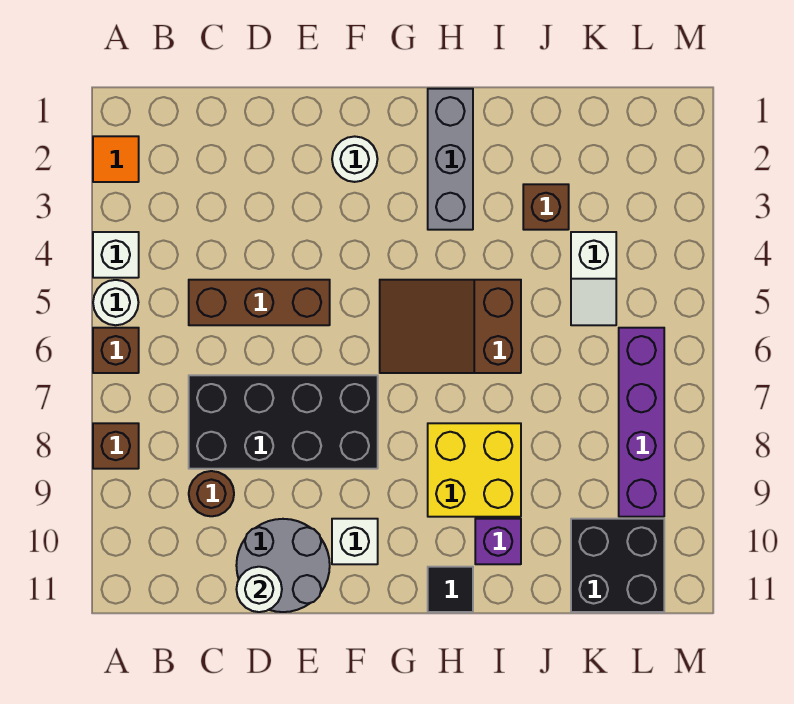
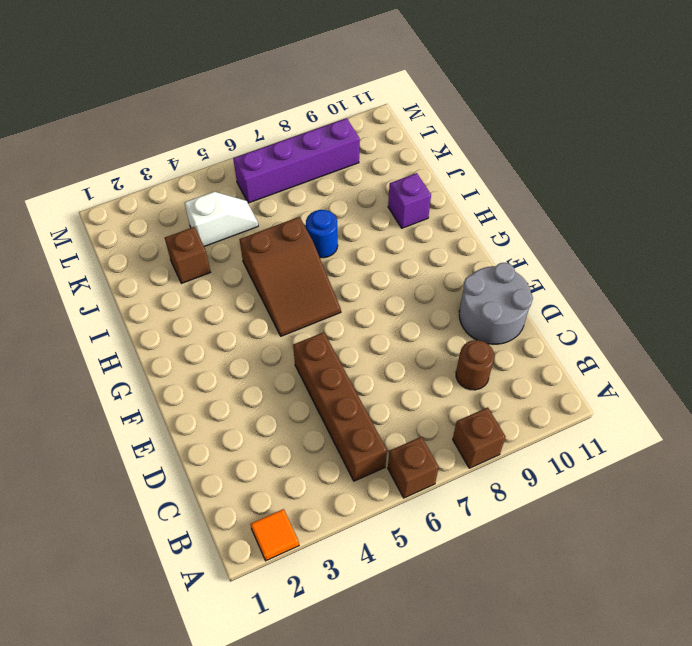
brown 1x4 brick [293,332,387,481] -> brown 1x3 brick [189,280,330,325]
blue 1x1 round brick [306,210,338,258] -> none
none -> white 1x1 brick [93,232,139,278]
none -> white 1x1 round brick [93,280,138,325]
none -> black 2x4 brick [189,375,378,469]

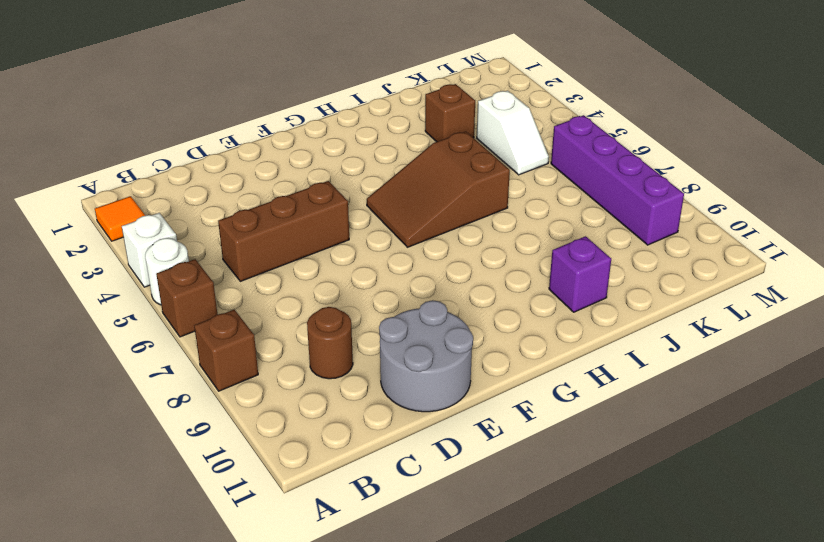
none -> black 2x4 brick [189,375,378,469]
none -> white 1x1 round brick [332,136,377,182]
none -> white 1x1 brick [332,519,378,564]

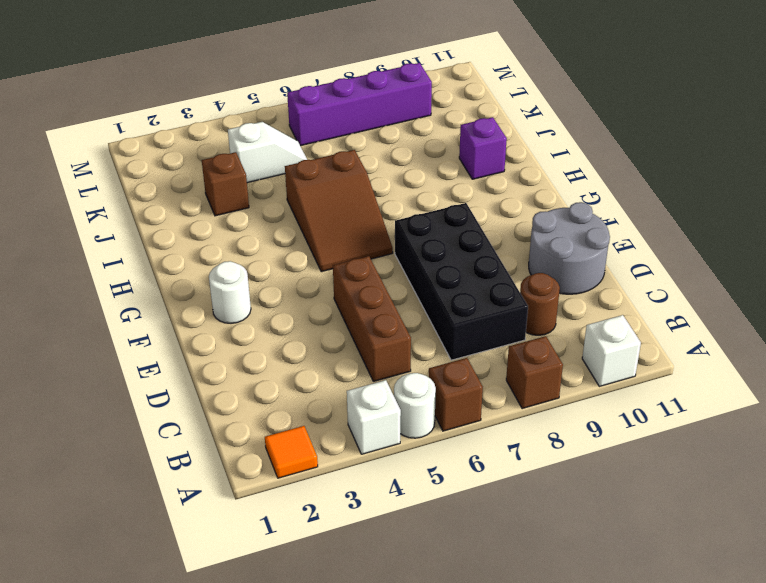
white 1x1 brick [582,315,641,386] -> white 1x1 brick moved to [332,519,378,564]
none -> grey 1x3 brick [428,89,473,230]
none -> yellow 2x2 brick [428,423,521,517]
none -> black 1x1 tile [428,567,473,612]

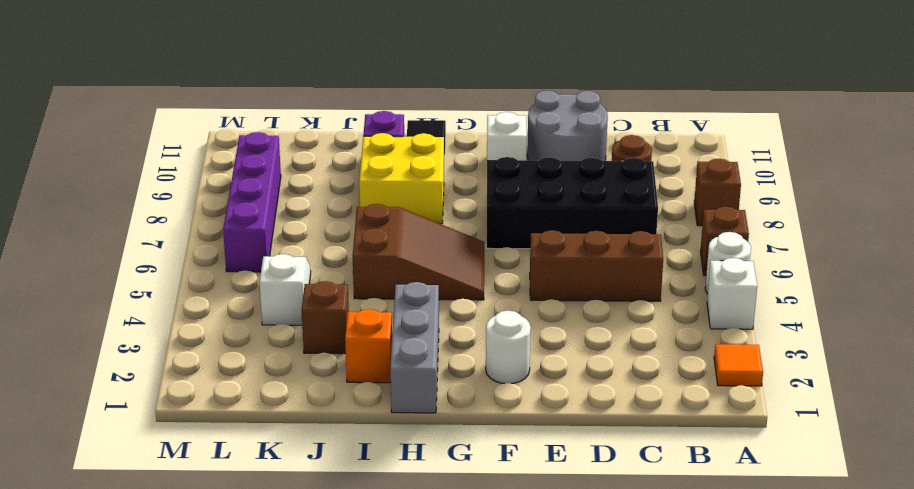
orange 1x1 brick [345,309,392,383] -> none
none -> black 2x2 brick [571,519,664,612]
none -> white 1x1 round brick [236,567,282,612]

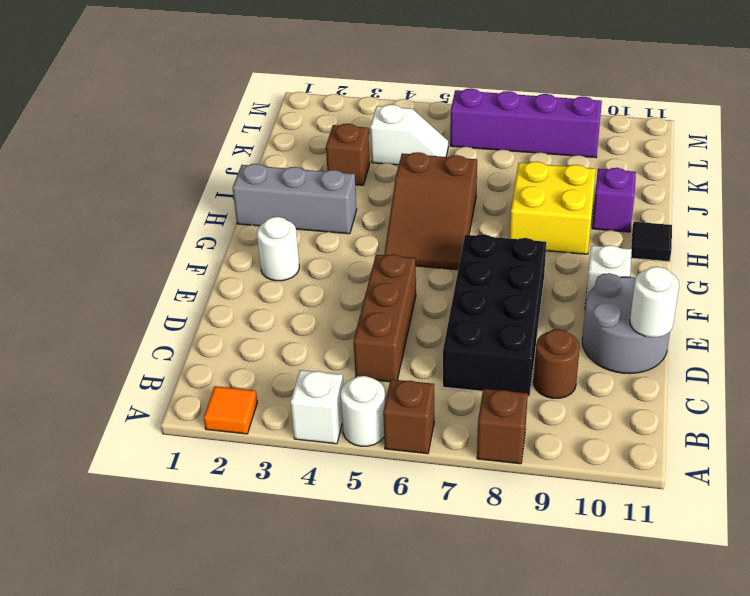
none -> black 2x2 brick [571,519,664,612]

